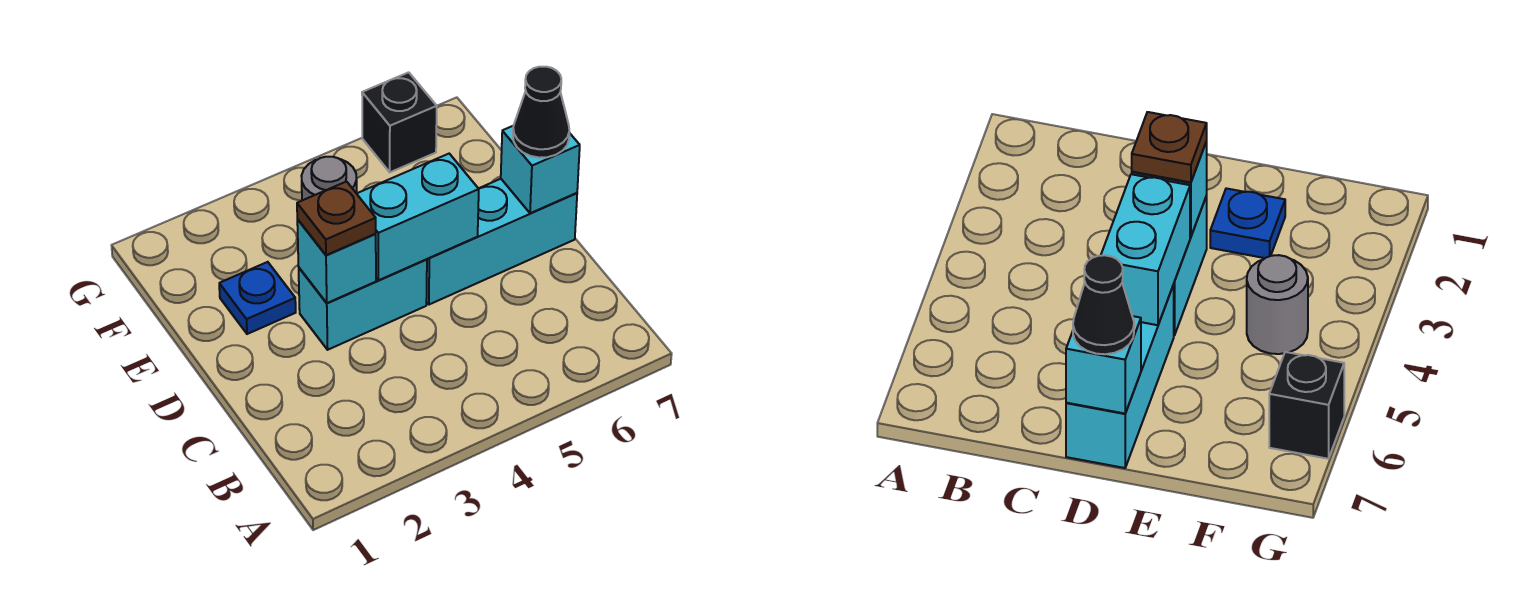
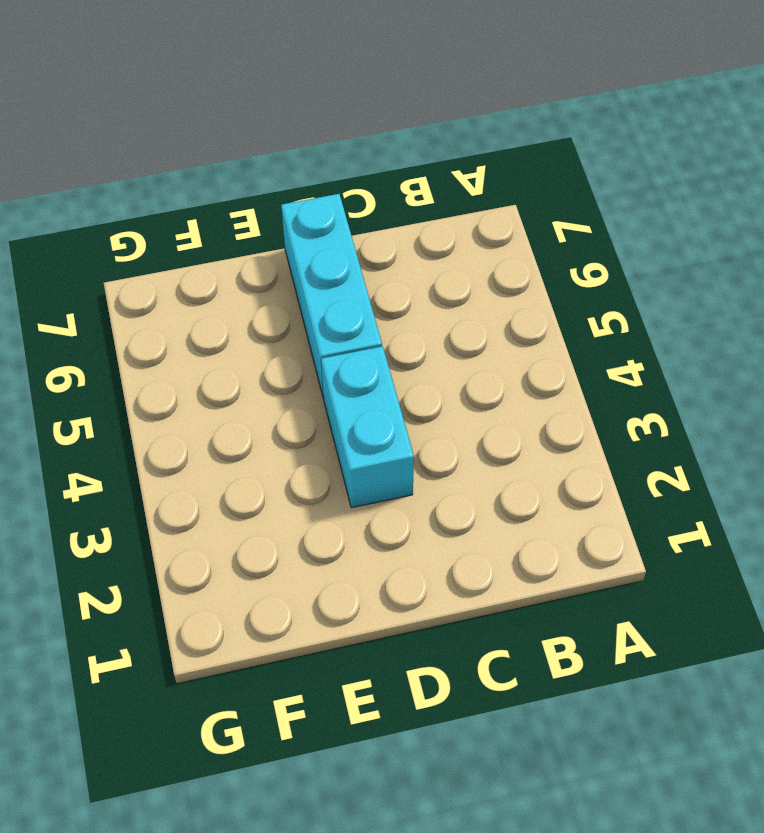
none -> blue 1x1 plate [219,262,296,334]
none -> grey 1x1 round brick [302,157,357,200]

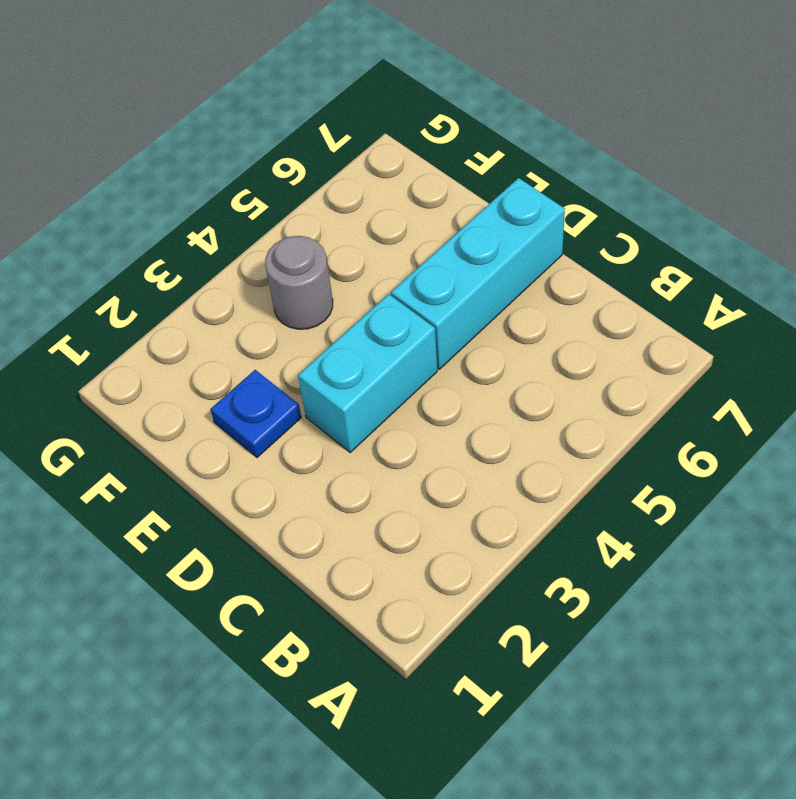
none -> black 1x1 brick [362,72,437,172]
none -> cyan 1x1 brick [297,219,376,303]

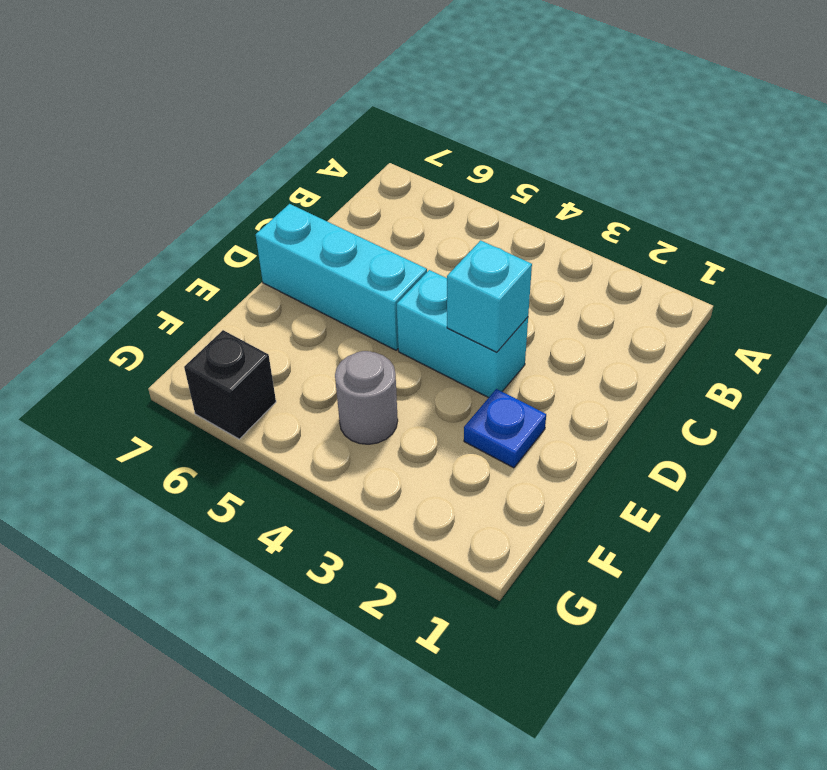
none -> cyan 1x2 brick [357,154,479,280]
none -> cyan 1x1 brick [501,126,580,213]

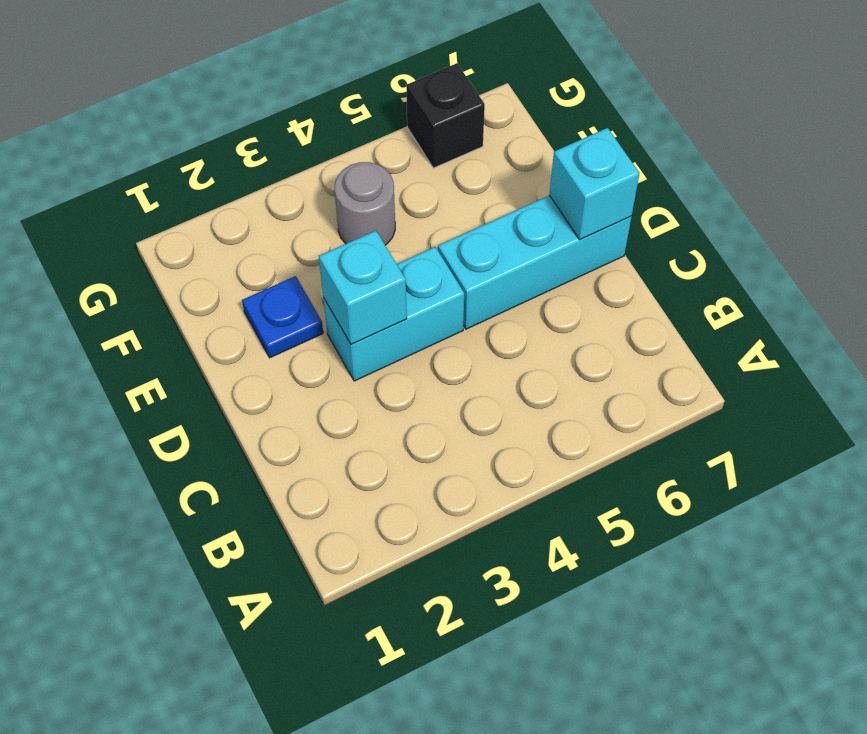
none -> cyan 1x2 brick [357,154,479,280]
none -> brown 1x1 plate [297,182,376,255]

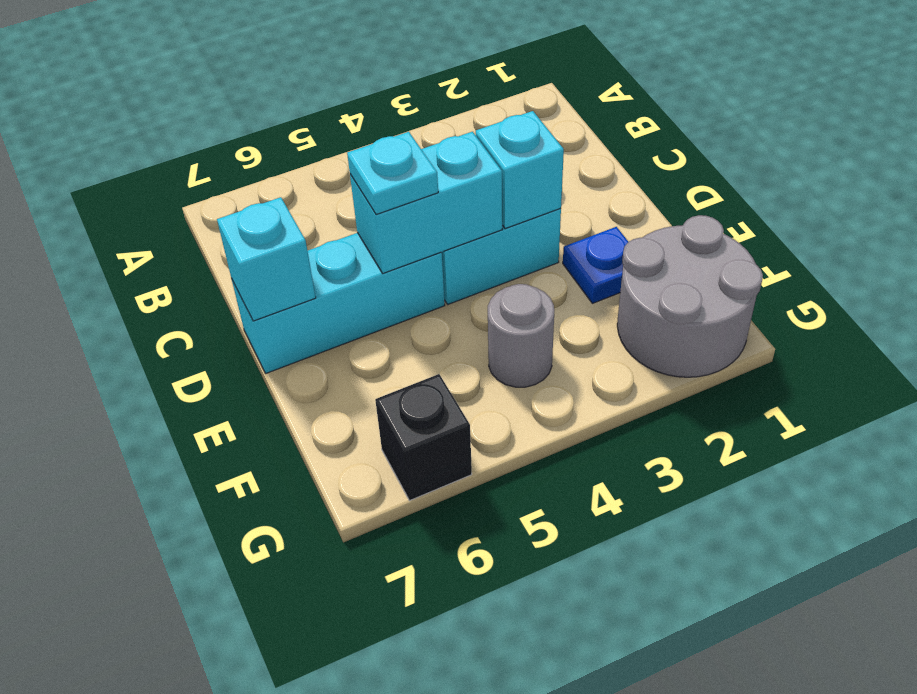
cyan 1x1 plate [347,132,438,215] -> none
grey 2x2 round brick [617,215,763,377] -> none
none -> brown 1x1 plate [297,182,376,255]
none -> black 1x1 cone [513,67,569,158]

